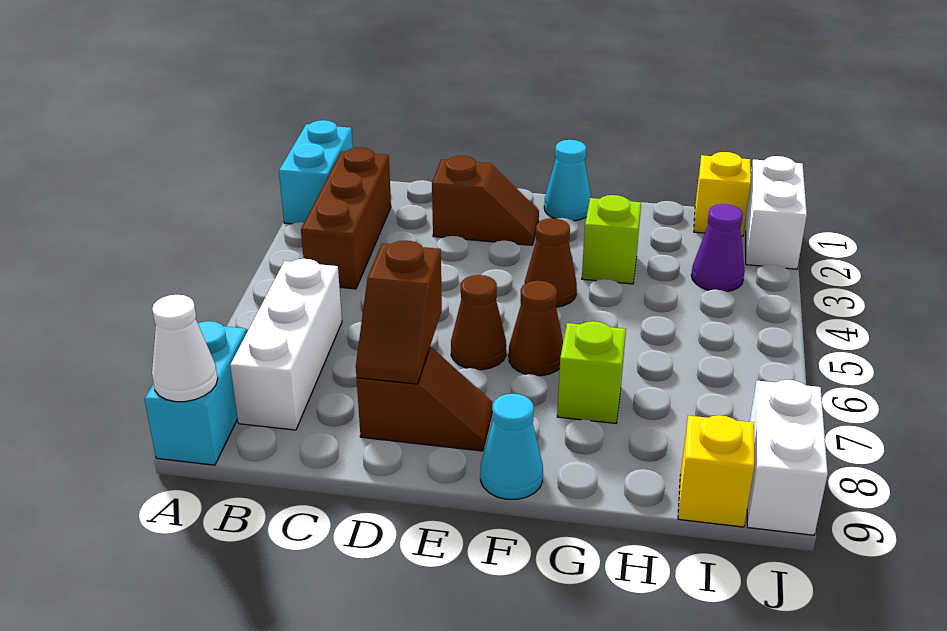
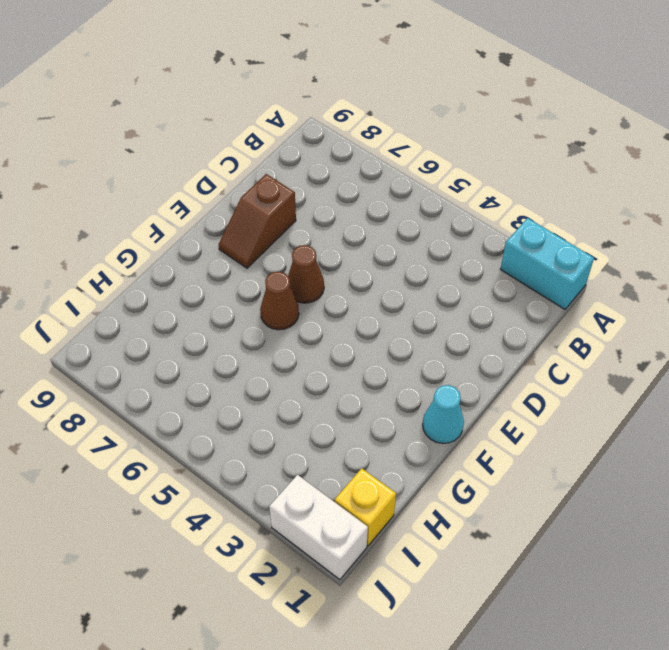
none -> cyan 1x2 brick [145,321,247,465]
none -> brown 1x3 brick [301,148,391,289]
none -> white 1x3 brick [230,259,342,430]

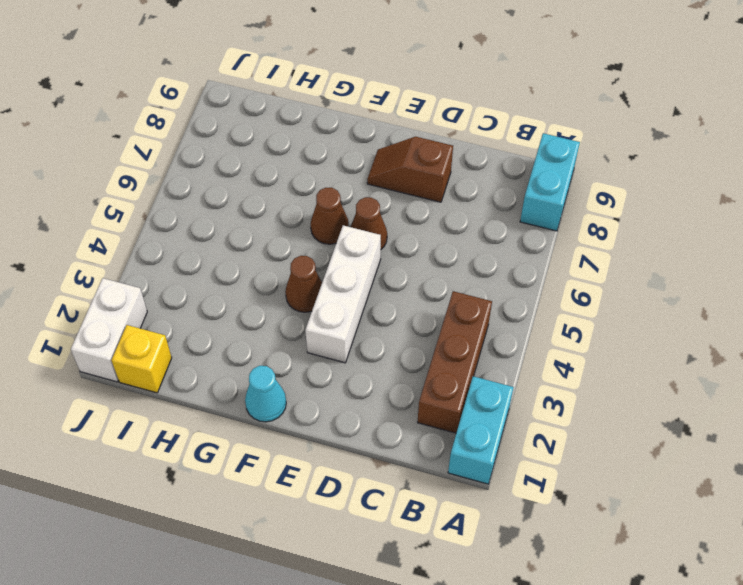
white 1x3 brick [305,225,381,363] -> white 1x3 brick moved to [230,259,342,430]
none -> brown 1x2 slope [432,156,539,245]
none -> cyan 1x1 cone [480,394,543,499]
none -> lime 1x1 brick [582,195,641,284]

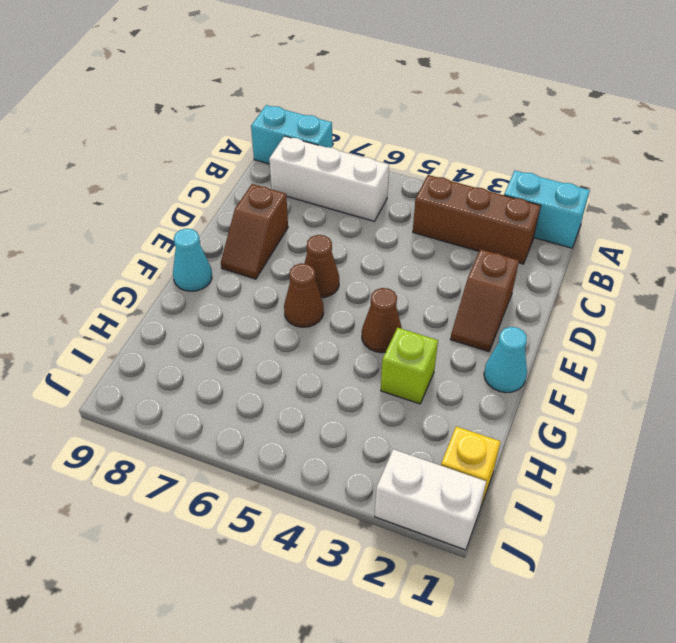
none -> lime 1x1 brick [557,321,626,423]
none -> purple 1x1 cone [691,204,745,292]
none -> yellow 1x1 brick [678,415,754,527]

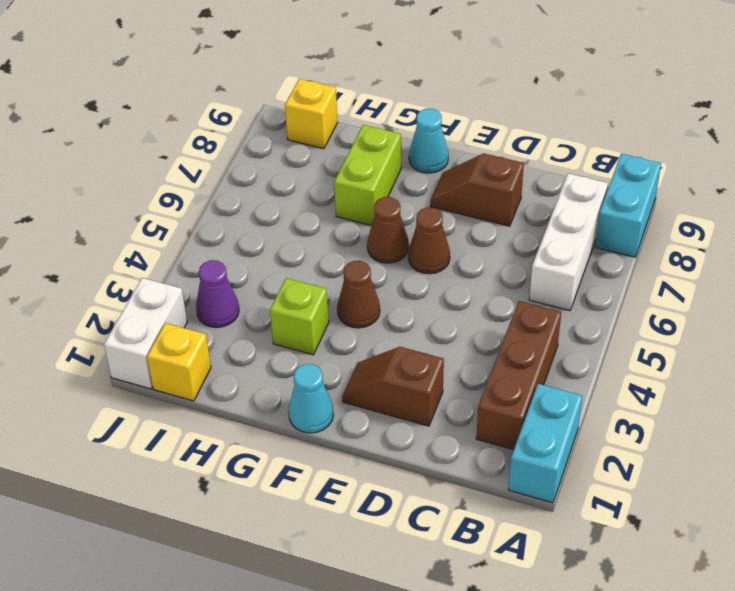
lime 1x2 brick [334,125,401,226] -> lime 1x1 brick [557,321,626,423]
none -> white 1x2 brick [747,380,828,535]
none -> white 1x1 cone [152,295,218,402]
none -> brown 1x2 slope [356,241,442,384]

